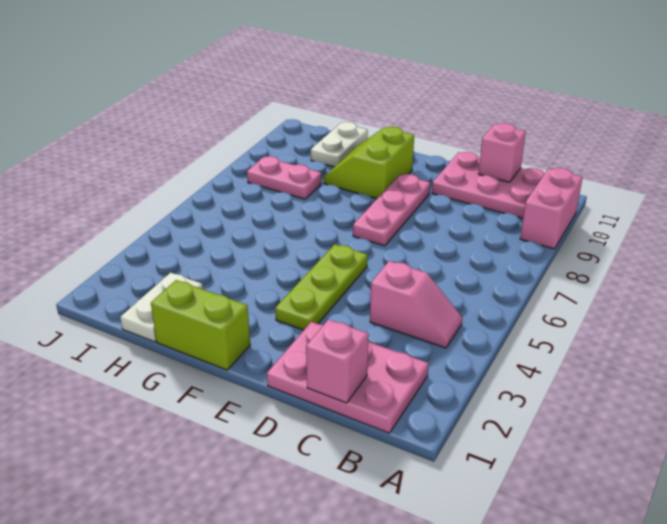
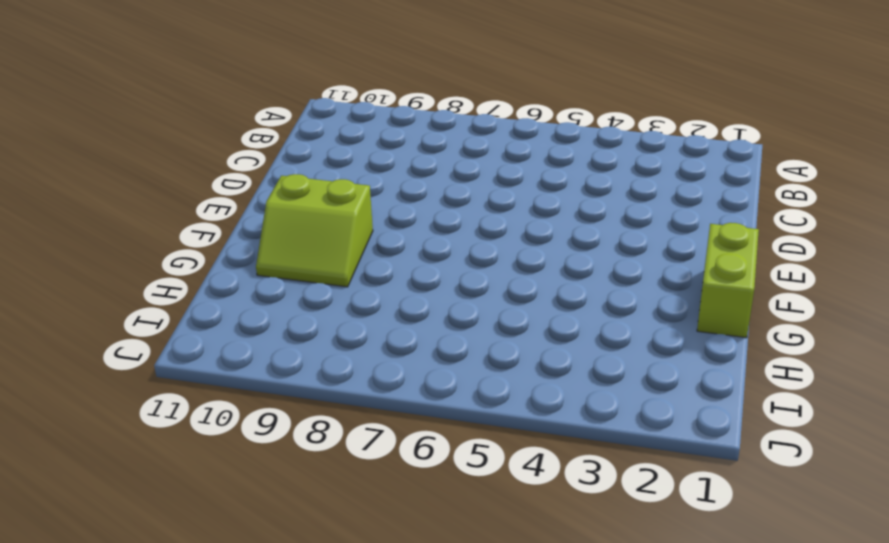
none -> pink 1x2 brick [520,168,583,249]
none -> pink 2x3 plate [267,322,429,433]
none -> pink 1x2 slope [370,261,462,348]

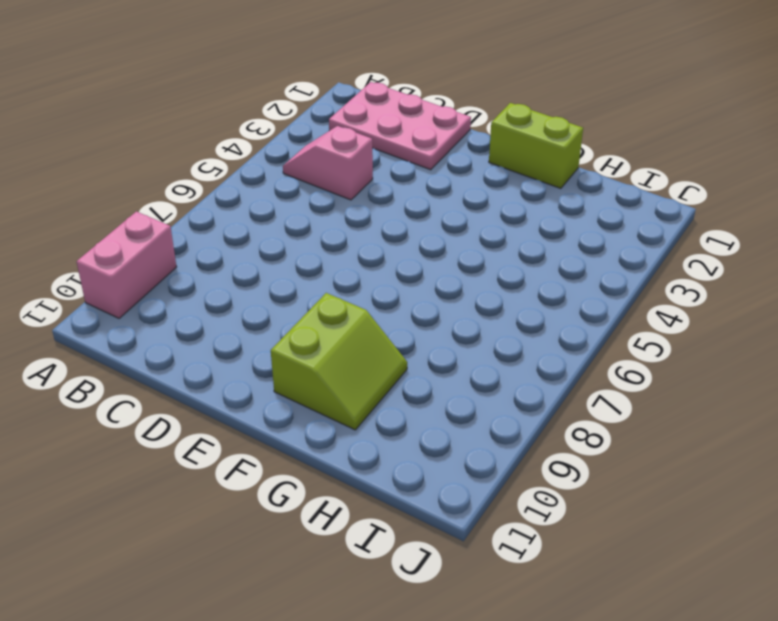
none -> pink 2x3 plate [432,152,544,218]
none -> lime 1x3 plate [275,244,368,330]
none -> pink 1x3 plate [353,174,430,246]

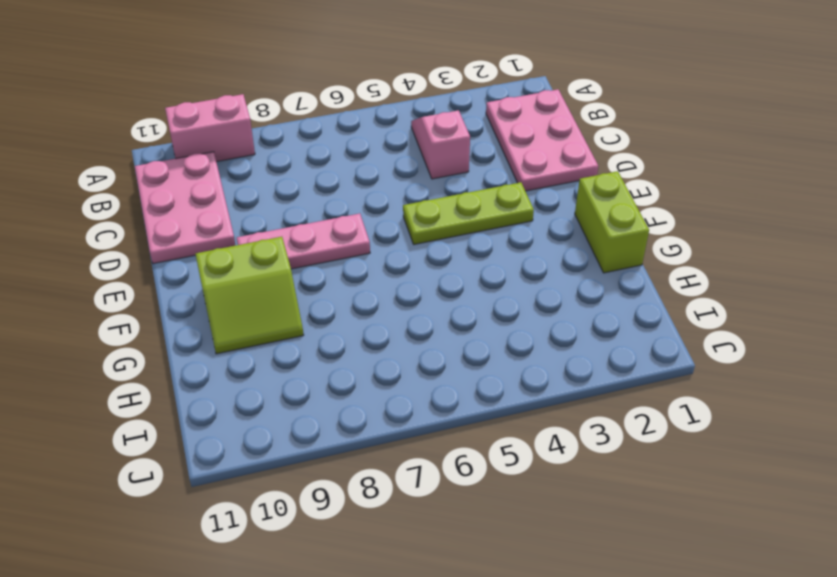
none -> white 1x2 plate [120,273,203,342]
none -> pink 1x2 plate [247,156,322,199]
none -> white 1x2 plate [311,122,368,167]

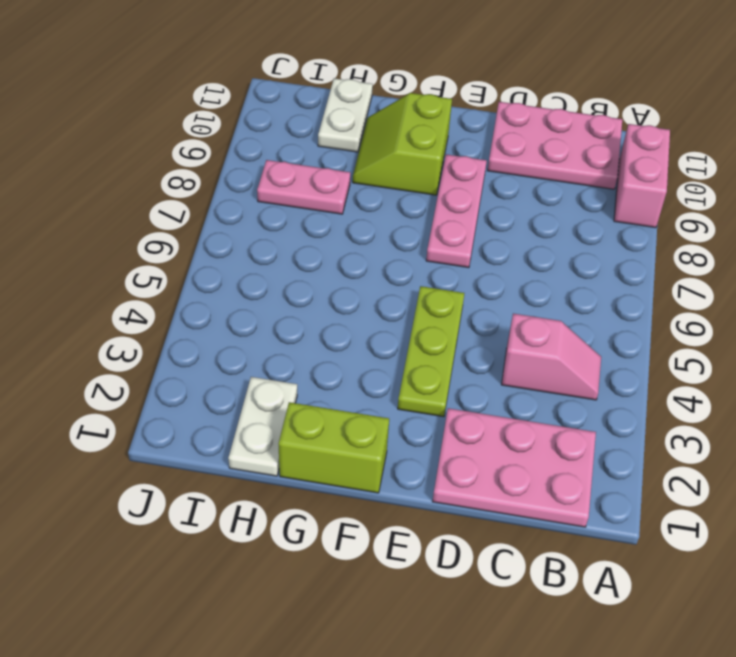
none -> pink 1x1 brick [306,319,369,403]
none -> pink 1x1 brick [478,123,526,182]

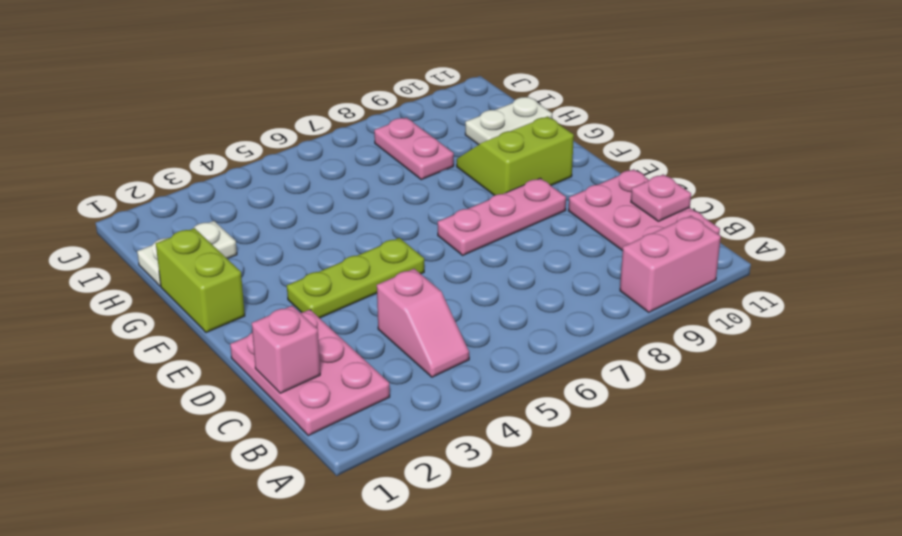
pink 1x1 plate [631,174,691,221] -> pink 1x1 brick [478,123,526,182]

